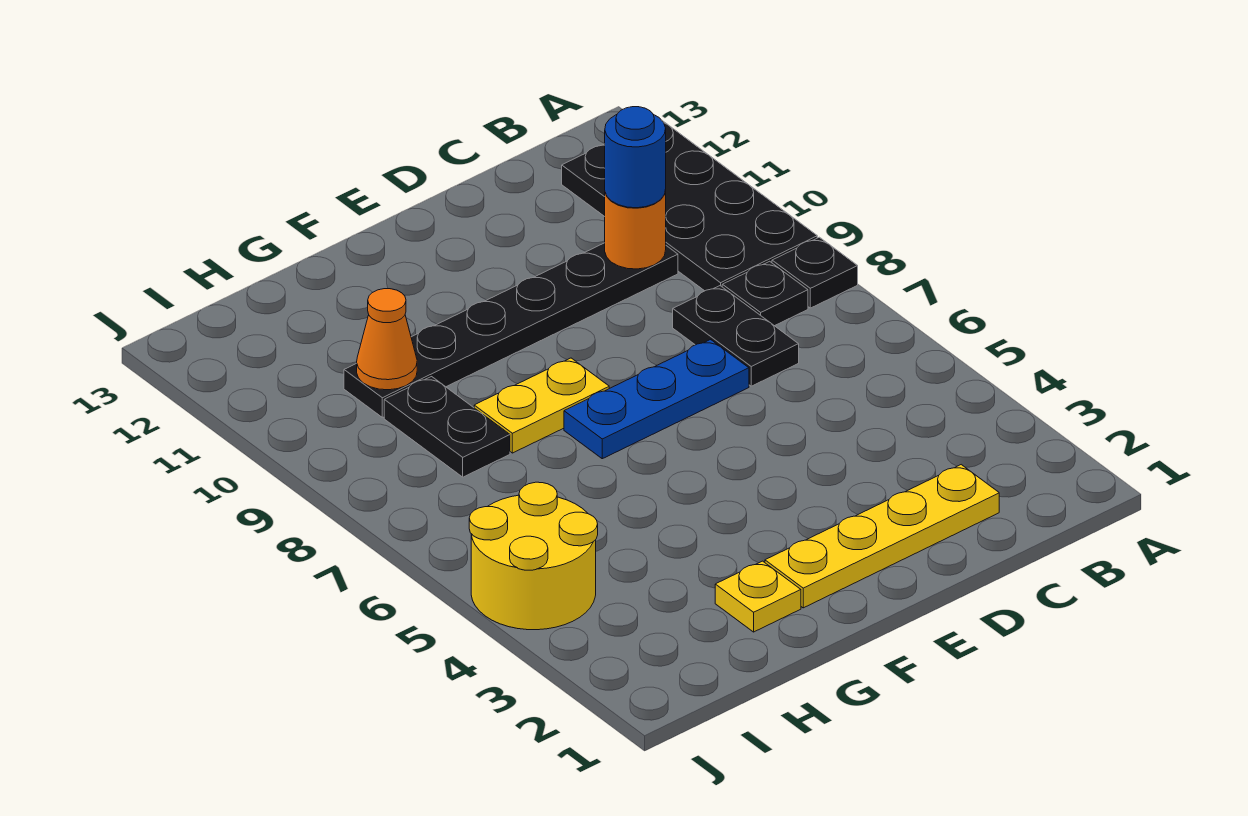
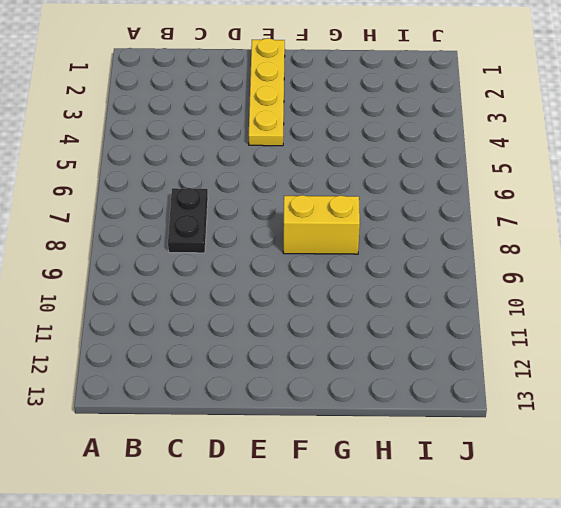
yellow 1x4 plate [249,38,285,146] -> yellow 1x4 plate turned to [765,465,999,608]
yellow 1x2 brick [283,195,360,254] -> yellow 1x2 plate [474,358,609,453]
none -> black 1x1 plate [772,237,858,308]
none -> black 2x4 plate [562,121,817,291]
none -> black 1x1 plate [722,261,808,326]

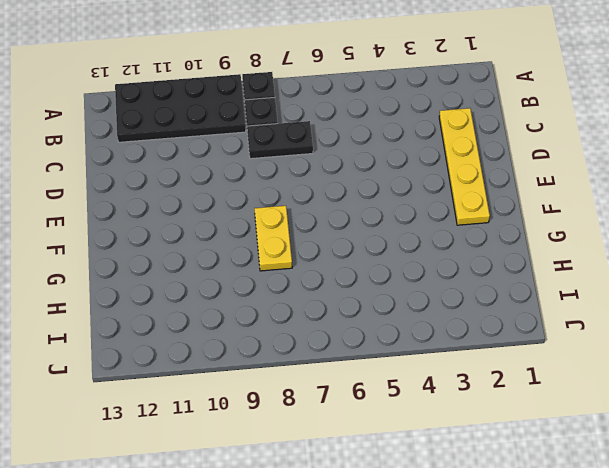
none -> black 1x6 plate [344,243,678,417]
none -> blue 1x3 plate [564,340,749,459]
none -> yellow 1x1 plate [715,561,801,632]

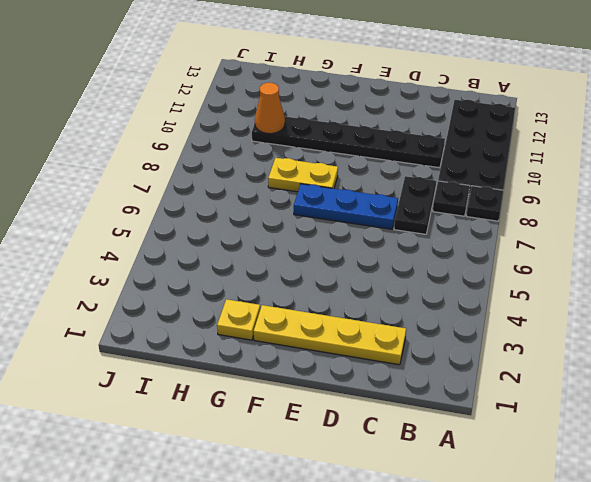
none -> black 1x2 plate [384,377,510,477]
none -> yellow 2x2 round brick [469,482,598,630]
none -> orange 1x1 round brick [605,190,666,269]

